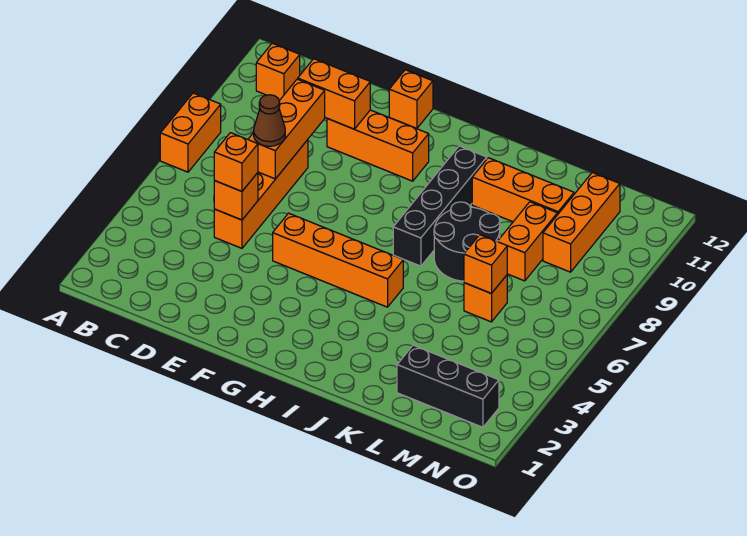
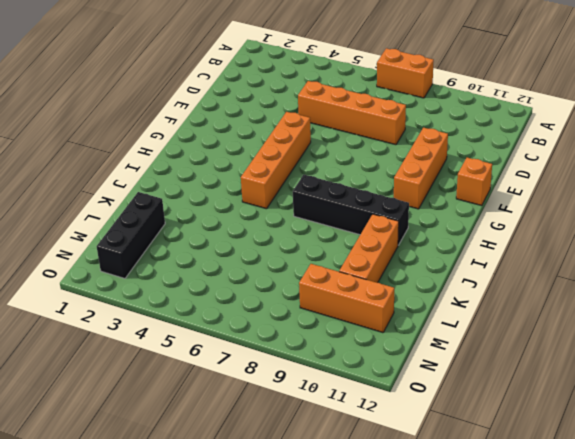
none -> orange 1x1 brick [256,43,300,100]
none -> black 2x2 round brick [434,202,500,281]
none -> orange 1x1 brick [464,275,507,322]

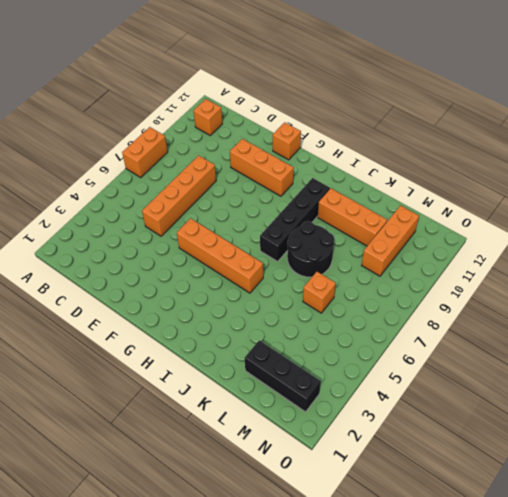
none -> orange 1x2 brick [497,202,557,281]
none -> orange 1x1 brick [214,173,258,220]
none -> orange 1x3 brick [248,79,325,179]

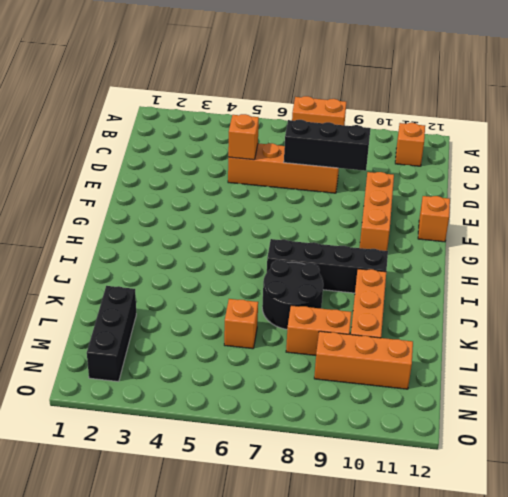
black 1x3 brick [284,120,371,171] -> orange 1x3 brick [248,79,325,179]
none -> orange 1x4 brick [273,213,403,307]
none -> orange 1x2 brick [298,59,370,129]
none -> orange 1x1 brick [464,235,507,293]

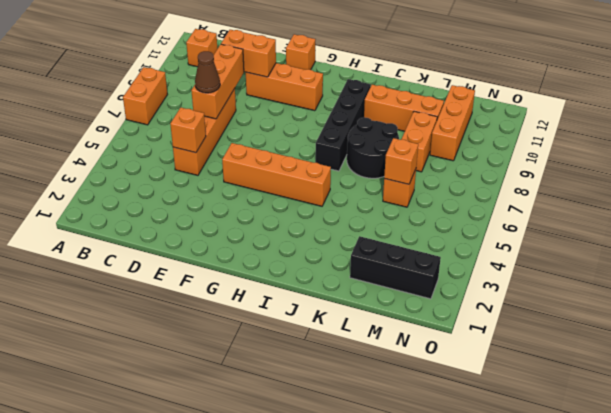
none -> orange 1x1 brick [214,133,258,191]

